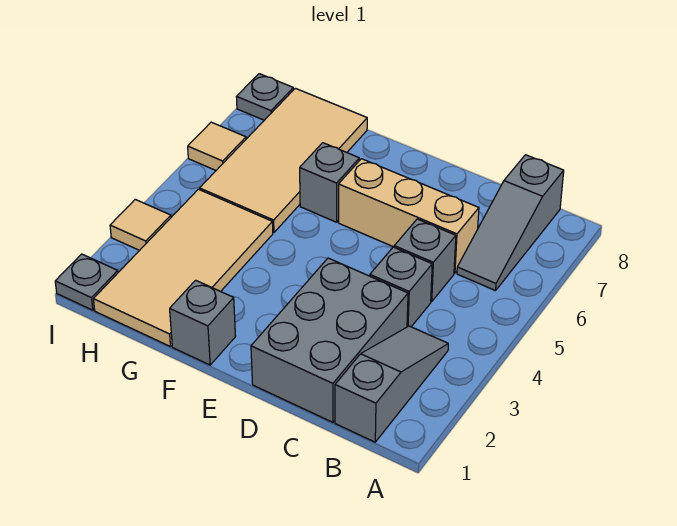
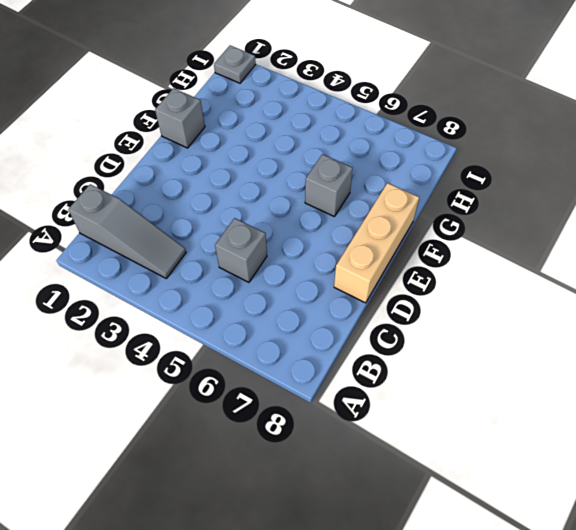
tan 1x3 brick [334,183,419,303] -> tan 1x3 brick moved to [339,159,479,273]
none -> grey 1x3 slope [457,155,564,291]
none -> grey 2x3 brick [251,258,408,422]
none -> grey 1x1 brick [370,247,432,327]

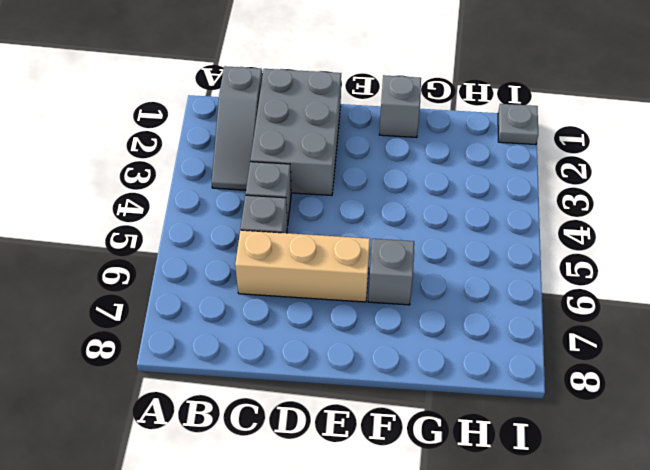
none -> grey 1x3 slope [457,155,564,291]
none -> tan 2x4 tile [93,189,273,347]
none -> tan 2x4 tile [200,88,367,233]

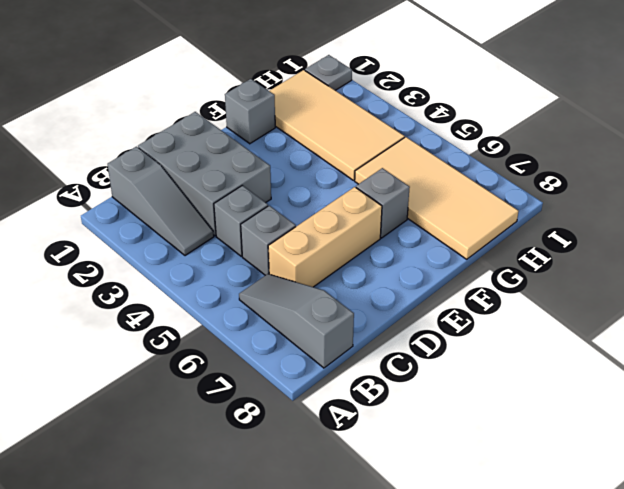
none -> tan 1x1 tile [110,199,171,250]
none -> tan 1x1 tile [188,122,246,170]
none -> grey 1x1 plate [237,74,293,120]

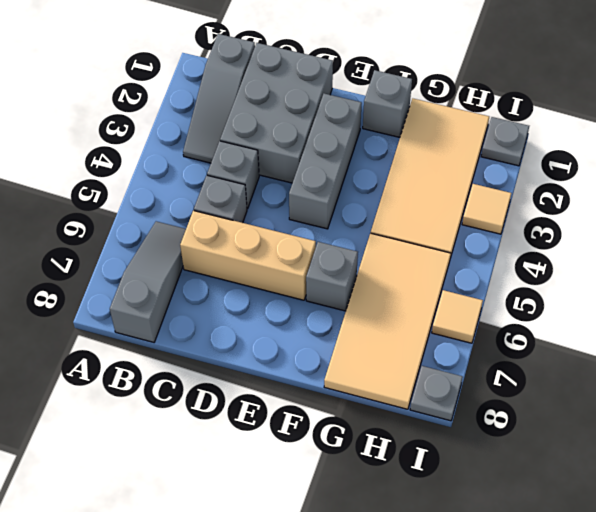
grey 1x3 brick [289,94,362,229] -> none

